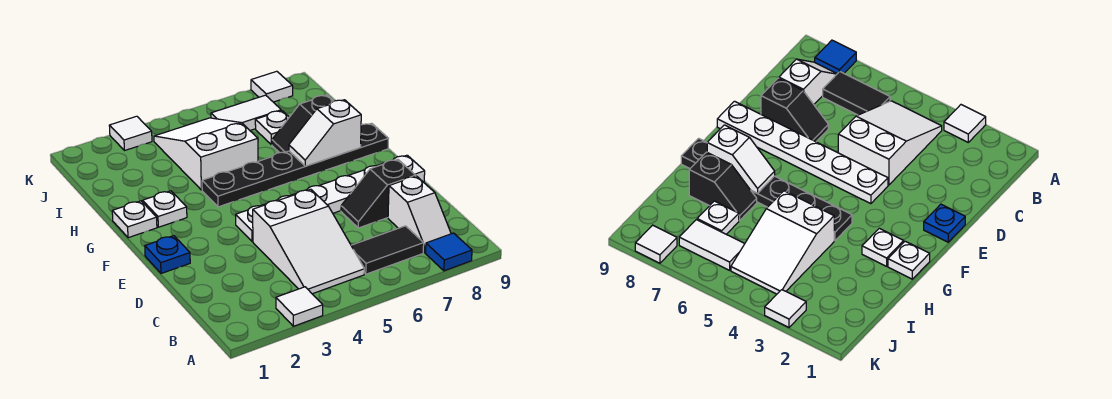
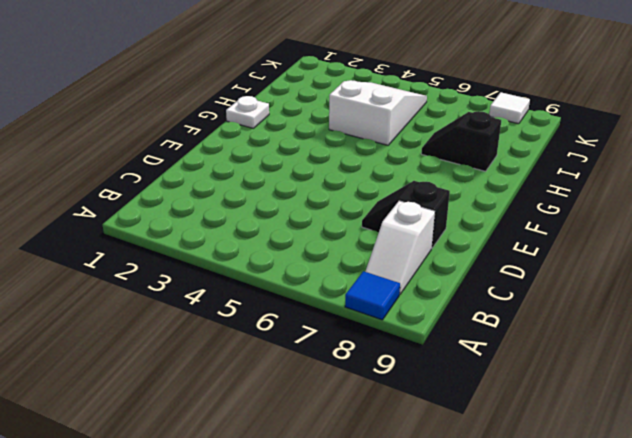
none -> white 1x1 tile [276,287,323,326]
none -> white 2x3 slope [253,189,364,294]
none -> black 1x2 tile [351,226,424,274]

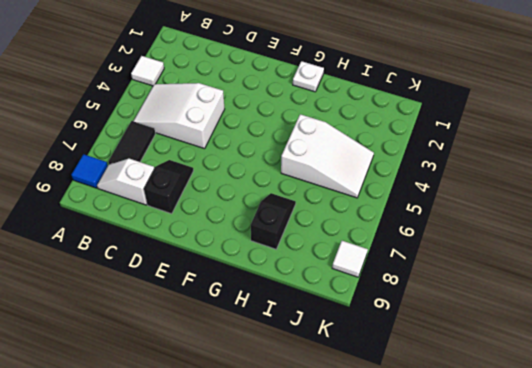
none -> blue 1x1 plate [145,236,190,273]
none -> white 1x6 plate [236,155,425,242]
none -> white 1x1 plate [143,191,187,227]

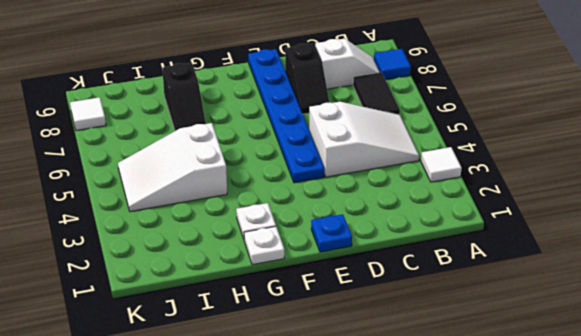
blue 1x6 plate [248,49,324,183] -> white 1x6 plate [236,155,425,242]
none -> black 1x6 plate [202,123,388,207]
none -> white 1x1 plate [255,111,289,145]
none -> white 1x2 tile [211,95,281,130]

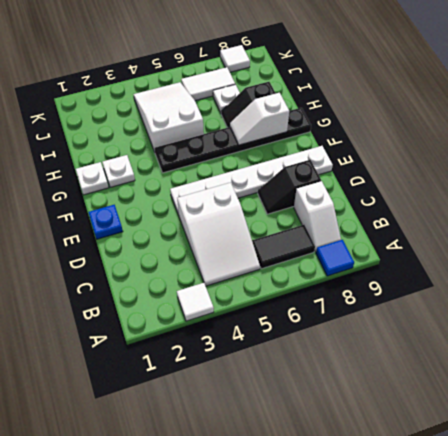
none -> white 1x1 tile [109,116,152,151]

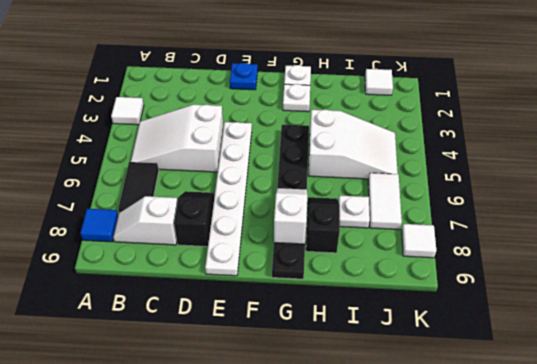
white 1x1 tile [365,69,393,95] -> white 1x1 tile moved to [109,116,152,151]

